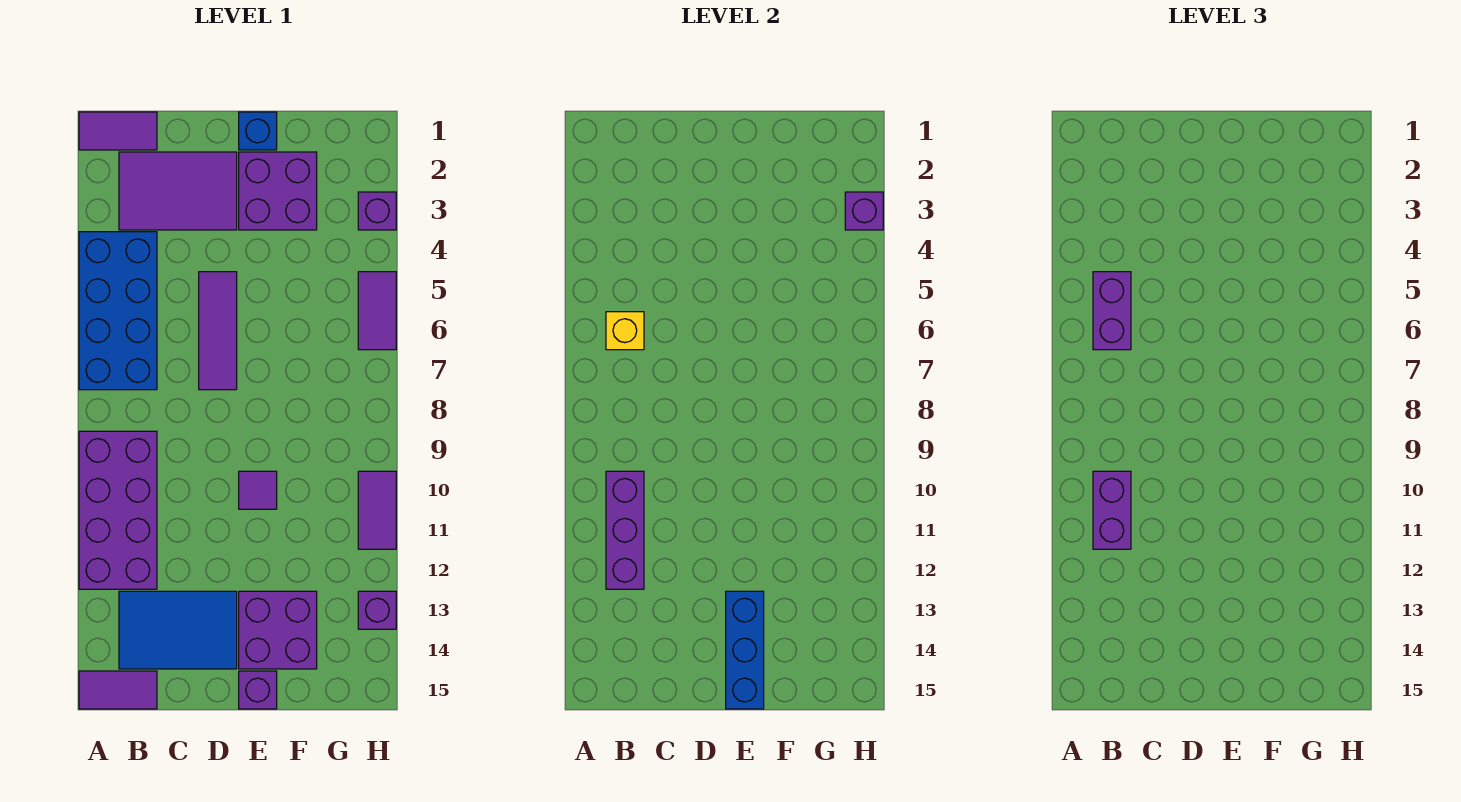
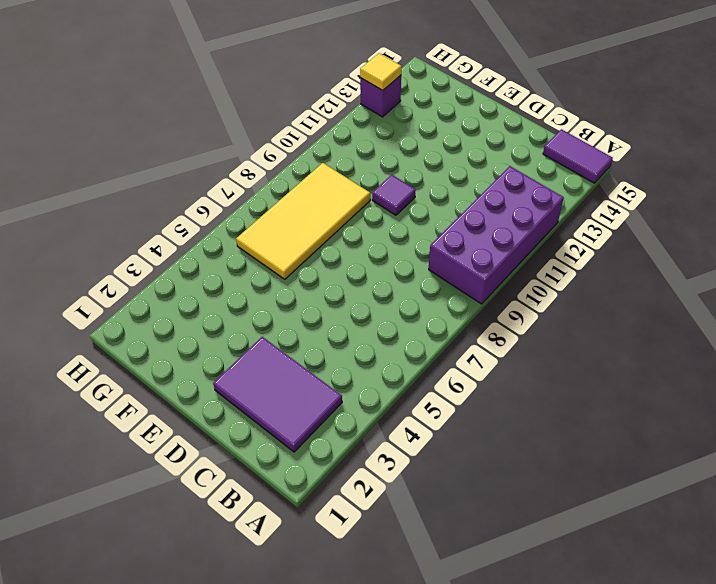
yellow 2x4 tile [236,163,370,279] -> none
yellow 1x1 tile [360,53,402,91] -> none
none -> purple 1x2 tile [79,112,157,150]
none -> blue 2x4 brick [79,232,157,390]
none -> blue 2x3 tile [119,591,237,669]

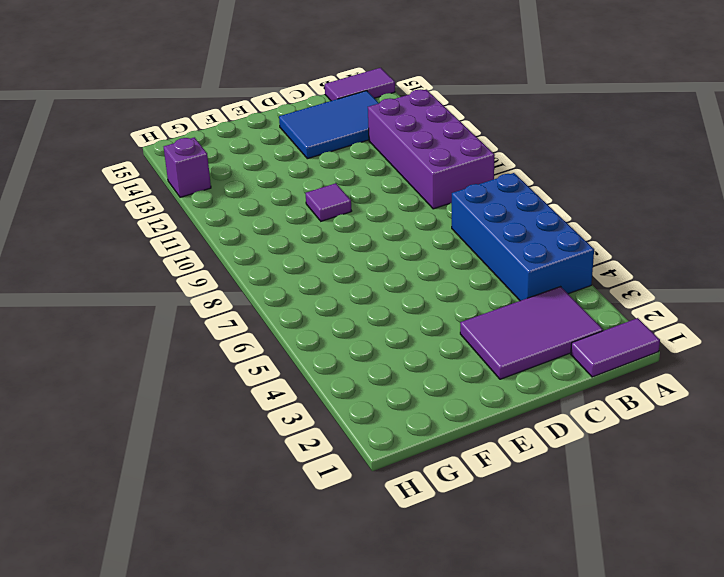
none -> purple 1x3 tile [199,272,237,390]
none -> blue 1x1 brick [239,112,277,150]
none -> purple 2x2 brick [239,152,317,230]

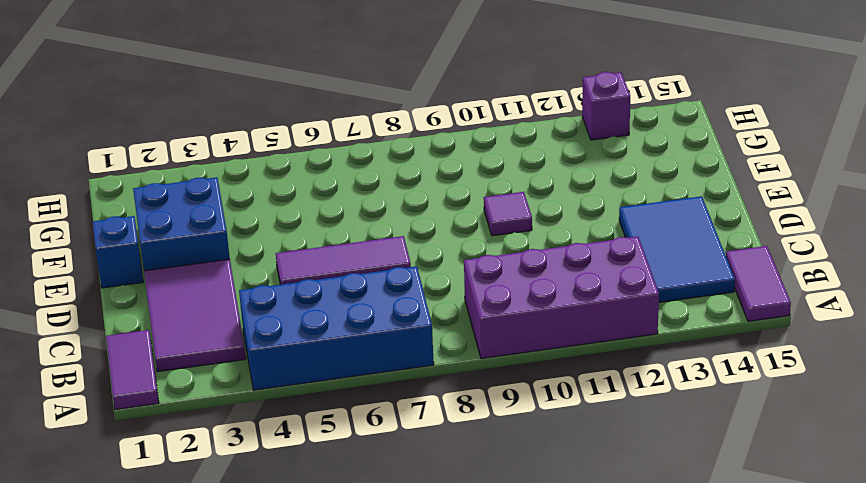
blue 2x2 brick [133,177,230,271] -> purple 2x2 brick [239,152,317,230]
none -> purple 2x2 brick [239,591,317,669]
none -> purple 1x1 brick [239,671,277,709]
none -> purple 1x1 brick [358,192,396,230]

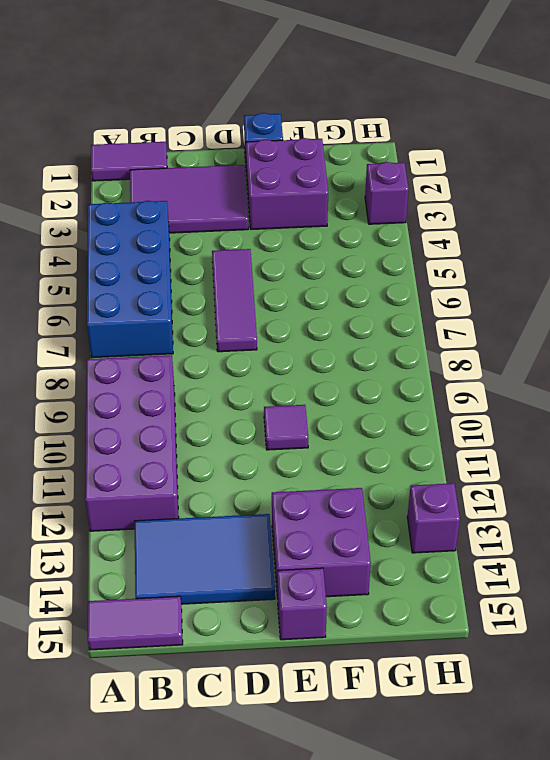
none -> purple 1x2 tile [358,272,396,350]
none -> purple 1x2 tile [358,471,396,549]
none -> yellow 1x1 brick [606,312,644,350]

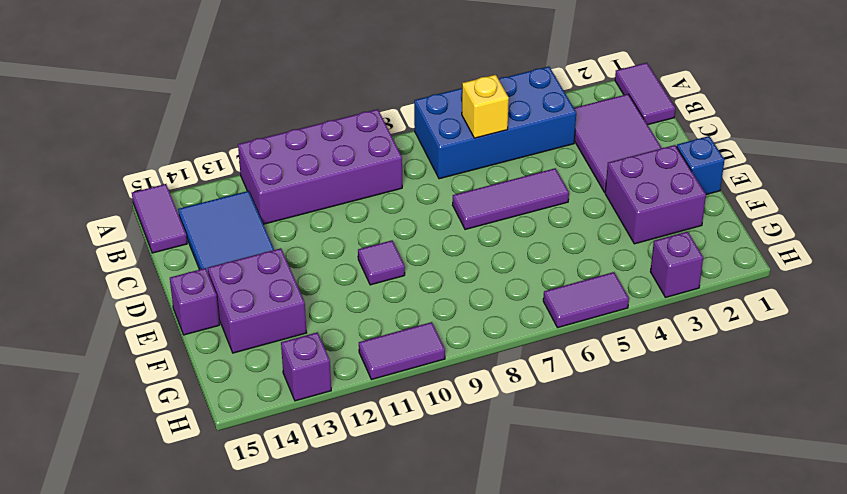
none -> purple 1x3 brick [606,471,644,589]
none -> blue 1x3 brick [726,591,764,709]
none -> purple 1x1 brick [845,192,883,230]

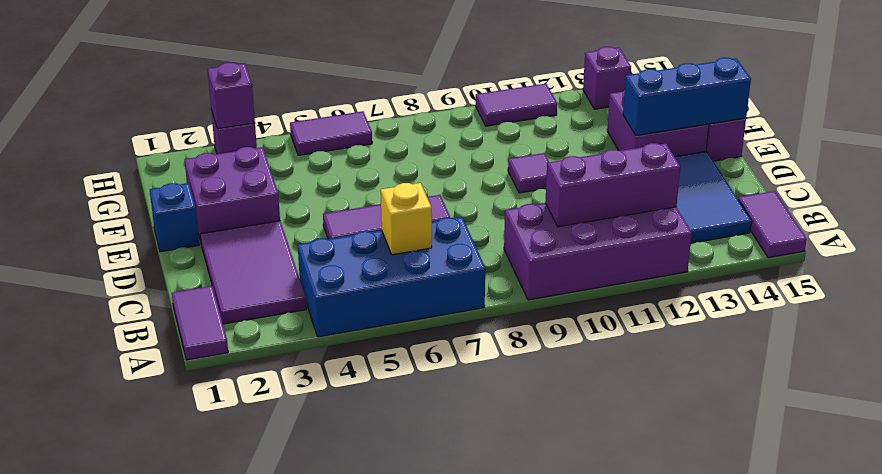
none -> purple 1x2 brick [1093,272,1131,350]
none -> purple 1x2 brick [1093,471,1131,549]

